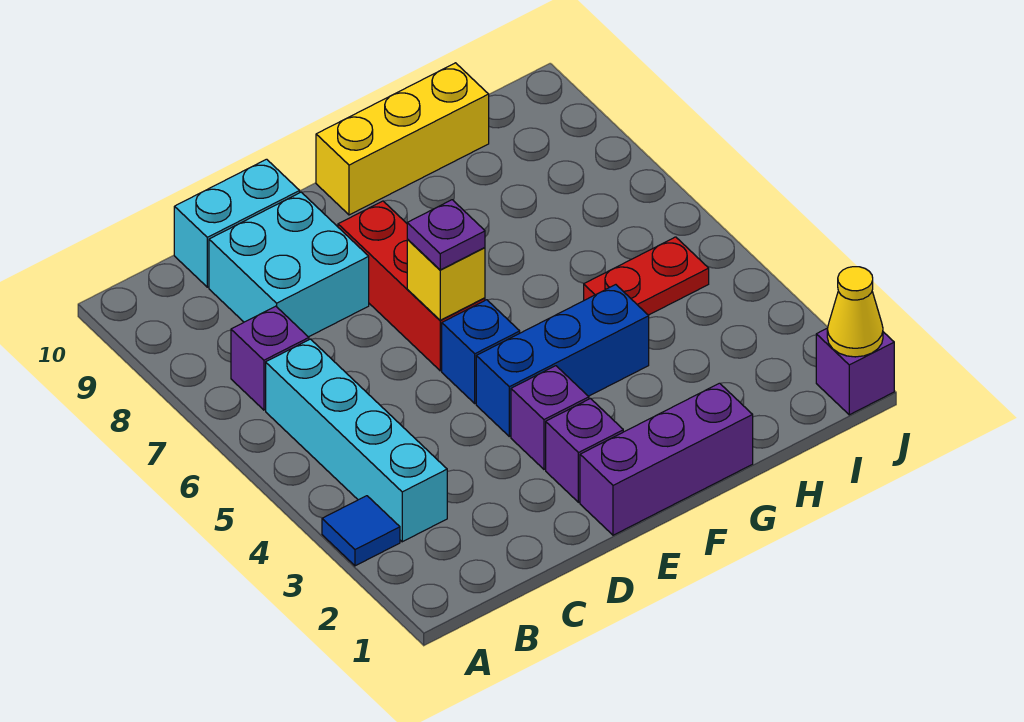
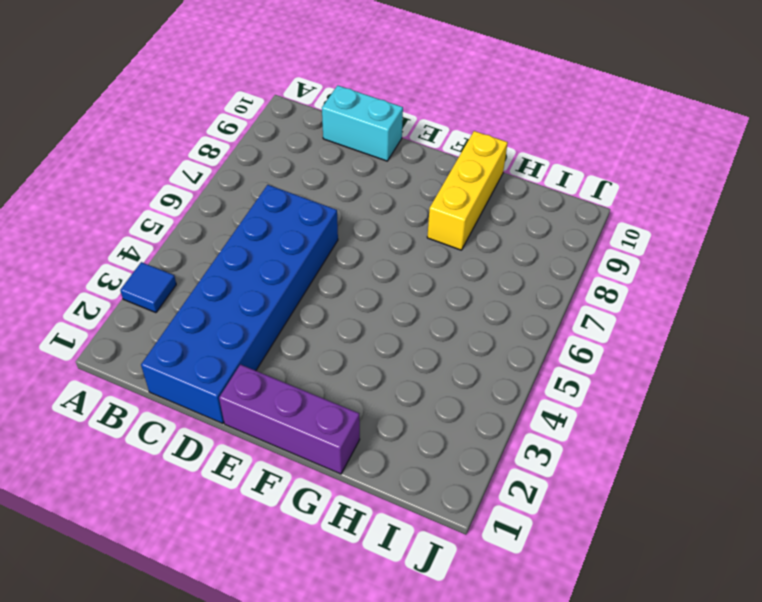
blue 2x6 brick [141,185,338,423] -> none
yellow 1x3 brick [427,131,508,250] -> yellow 1x3 brick turned to [316,63,489,215]
none -> cyan 1x4 brick [266,339,447,542]
none -> purple 1x1 brick [231,306,309,410]
none -> cyan 2x2 brick [209,192,369,337]

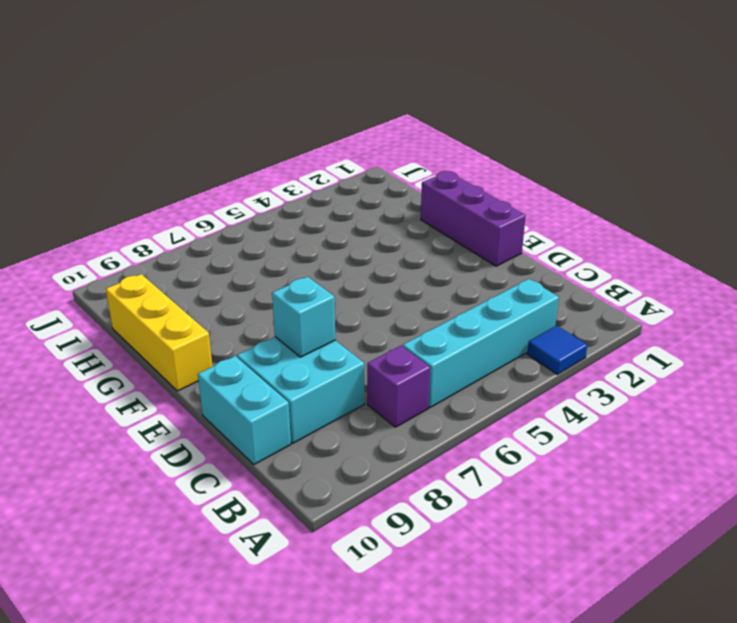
cyan 1x1 brick [272,277,335,357] -> none
none -> purple 1x1 brick [546,399,623,502]
none -> purple 1x1 brick [511,366,589,469]
none -> blue 1x3 brick [476,285,649,436]

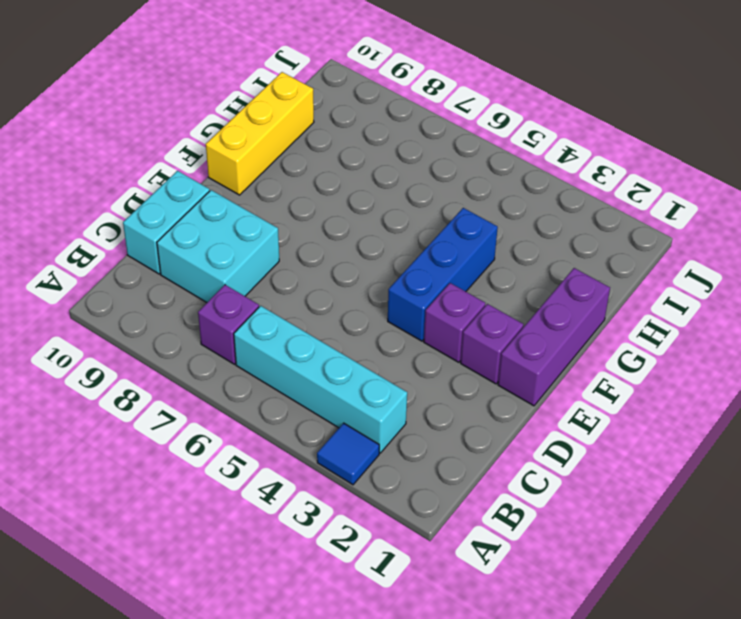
none -> blue 1x1 brick [442,300,520,403]
none -> red 1x3 brick [338,201,485,371]
none -> red 1x2 plate [584,237,709,315]

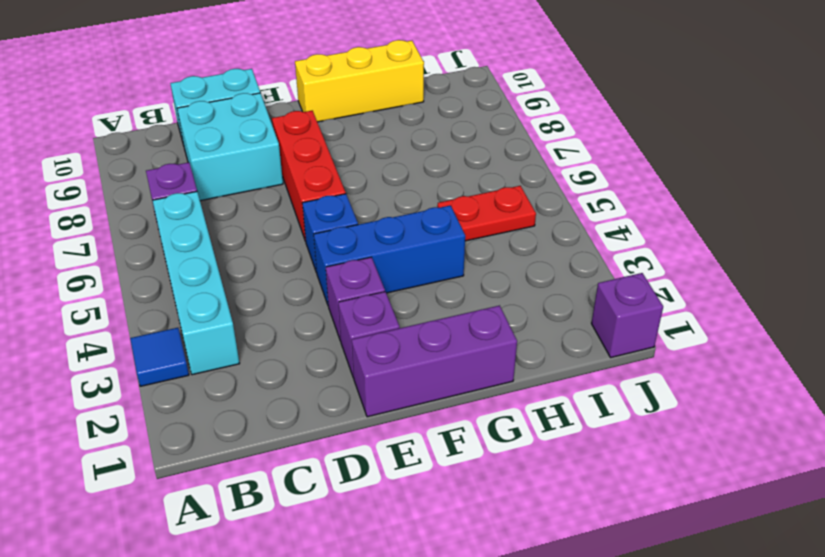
none -> yellow 1x1 brick [407,240,485,320]
none -> yellow 1x1 cone [827,267,883,357]
none -> purple 1x1 plate [407,200,485,270]

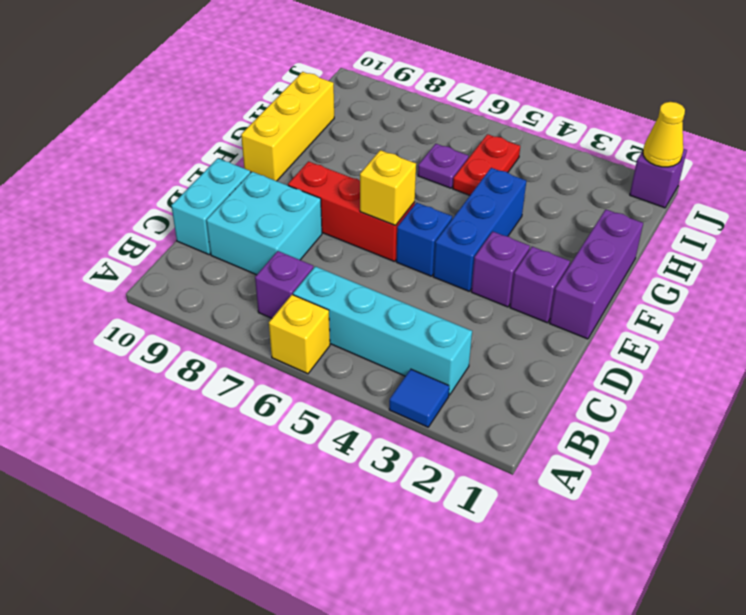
yellow 1x1 brick [269,295,330,374] -> none
purple 1x1 plate [418,144,469,188] -> purple 1x1 plate moved to [407,200,485,270]

